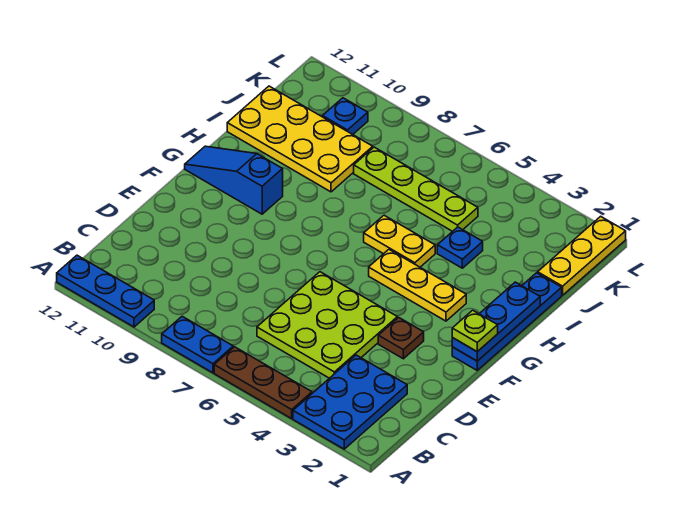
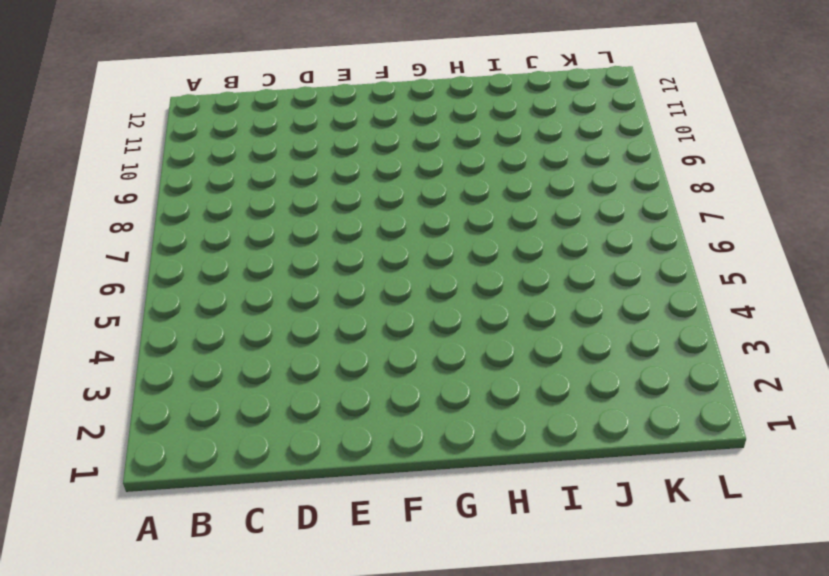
none -> blue 2x3 plate [293,355,407,449]
none -> brown 1x3 plate [214,347,312,419]
none -> blue 1x2 plate [162,316,233,373]

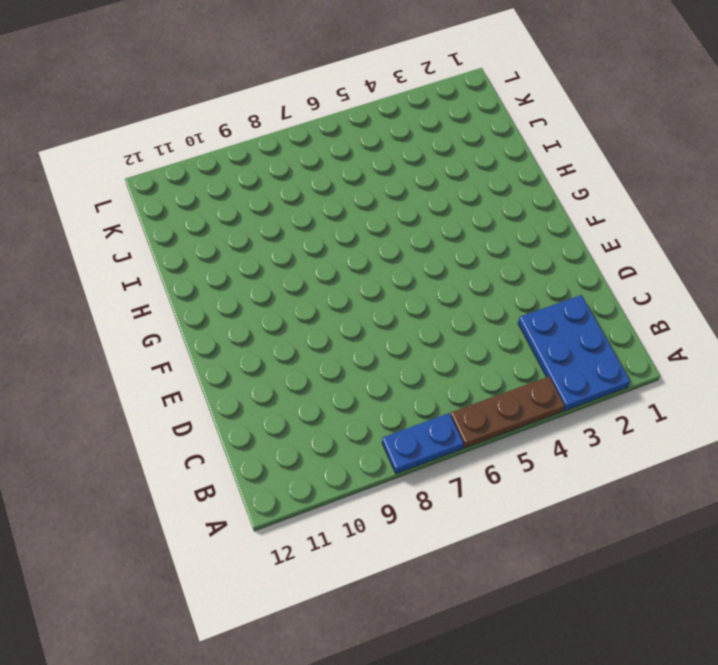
none -> blue 1x3 plate [57,255,154,327]
none -> lime 3x3 plate [257,272,397,378]
none -> brown 1x1 plate [378,318,424,359]

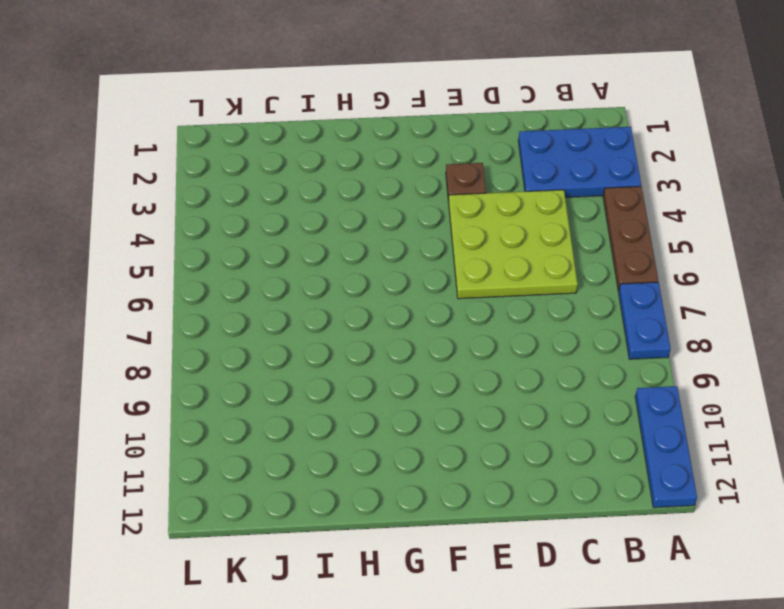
none -> blue 1x4 plate [452,273,562,370]
none -> yellow 1x3 plate [369,250,466,321]
none -> blue 1x3 slope [185,146,283,214]

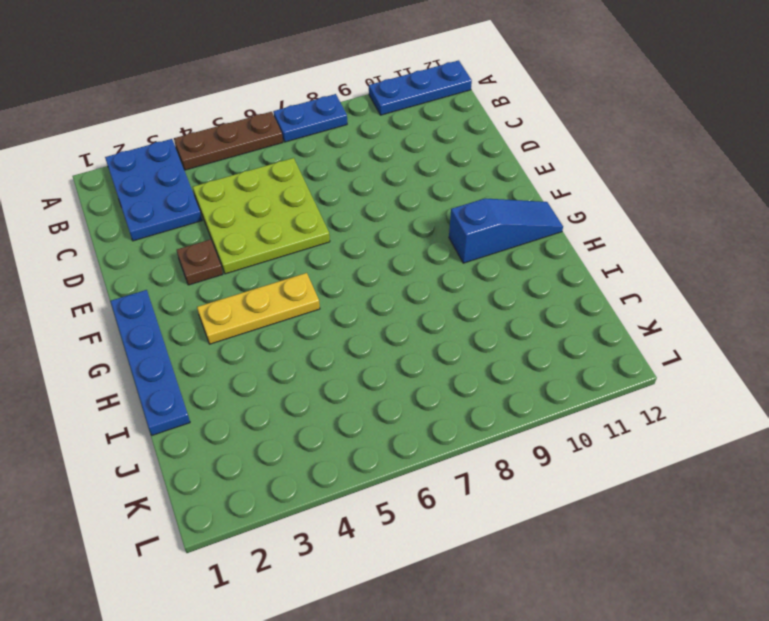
none -> yellow 1x2 plate [364,215,435,267]
none -> blue 1x1 plate [437,227,483,268]
none -> yellow 2x4 plate [227,86,373,192]

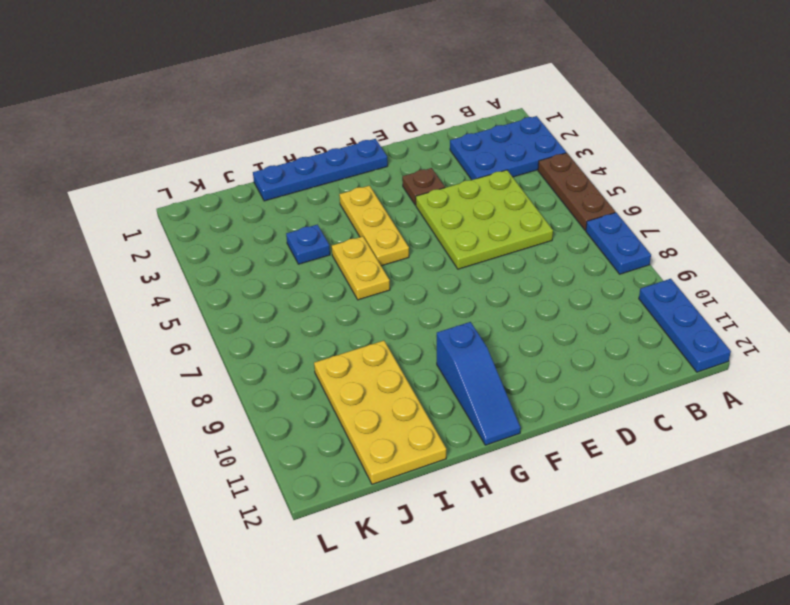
none -> yellow 1x3 plate [538,216,626,295]
none -> lime 1x4 plate [354,147,478,231]
none -> blue 1x1 plate [323,98,368,134]

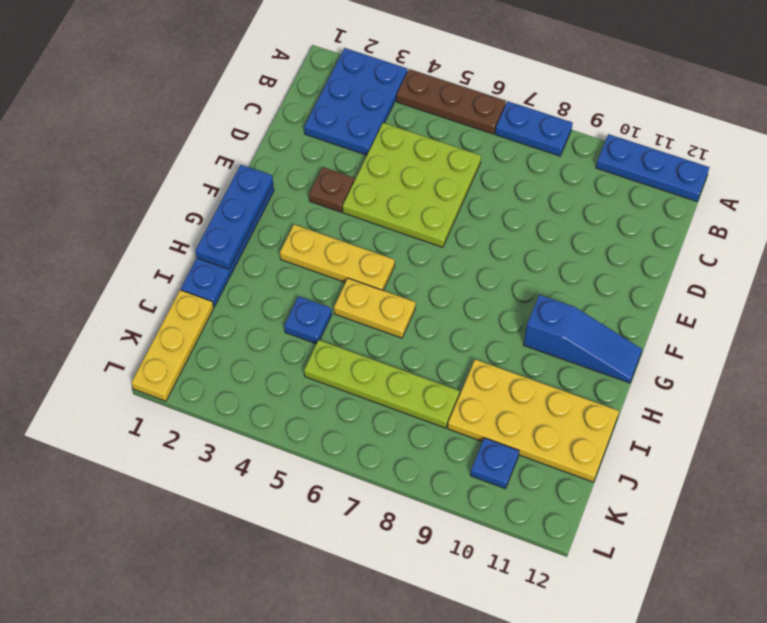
none -> lime 1x1 plate [452,310,498,352]

